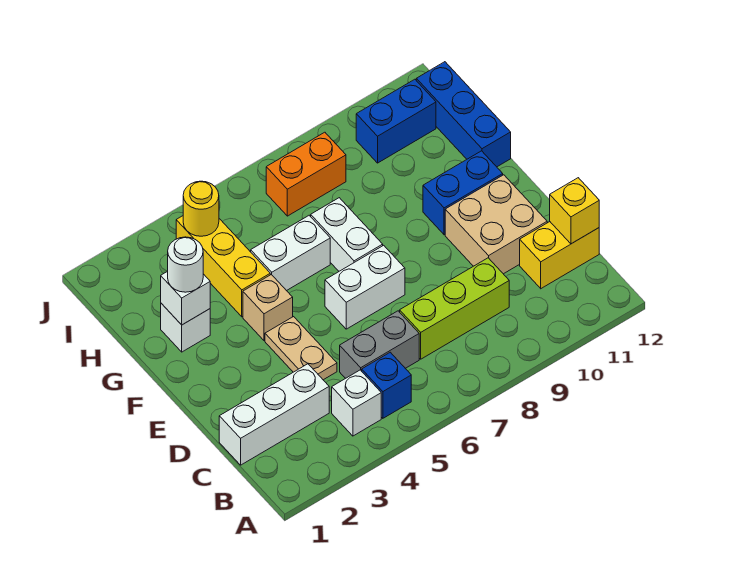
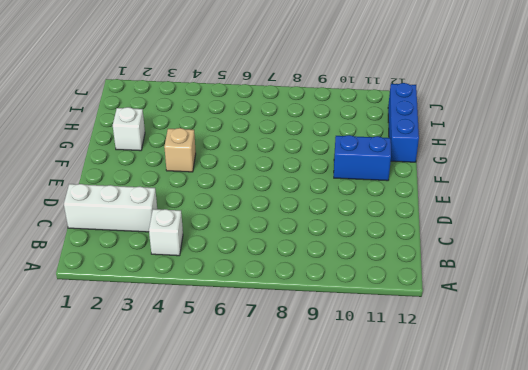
none -> blue 1x1 brick [362,352,411,418]
none -> grey 1x2 brick [340,311,419,378]
none -> lime 1x3 brick [400,258,509,359]

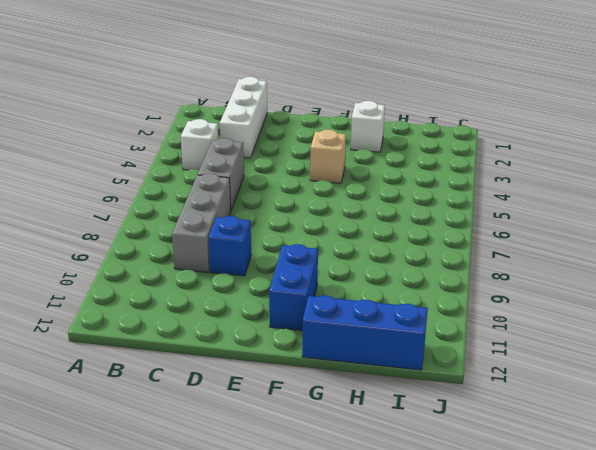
grey 1x3 brick [172,173,231,272] -> lime 1x3 brick [400,258,509,359]
blue 1x1 brick [209,216,251,276] -> blue 1x1 brick moved to [362,352,411,418]
none -> yellow 1x2 brick [520,222,599,288]
none -> tan 1x2 plate [265,317,337,380]
none -> tan 2x2 brick [445,175,547,274]

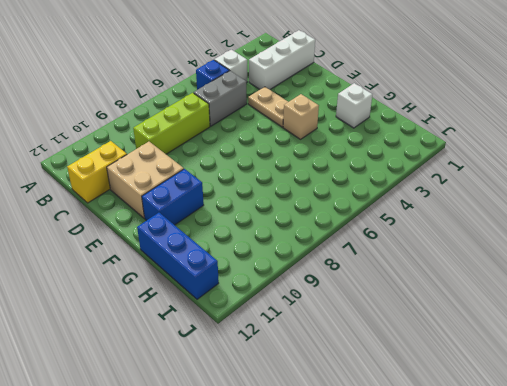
none -> white 1x2 brick [325,245,405,329]
none -> white 1x2 brick [311,198,383,271]
none -> yellow 1x3 brick [176,216,270,317]

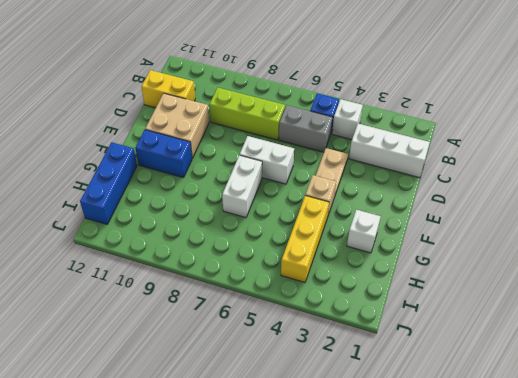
none -> white 1x2 brick [251,215,330,291]
none -> orange 1x2 brick [266,132,346,216]
none -> blue 1x2 brick [356,79,436,163]

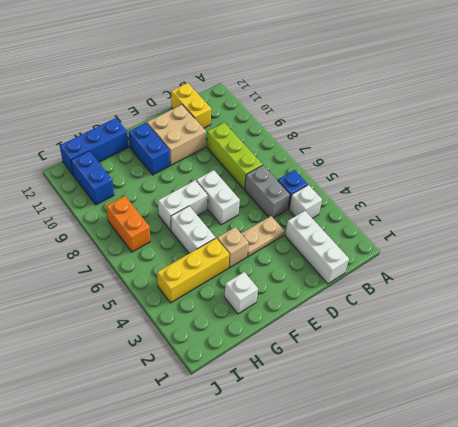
none -> yellow 1x1 brick [550,178,599,244]
none -> white 1x1 brick [161,271,210,325]
none -> yellow 1x1 round brick [183,181,219,236]

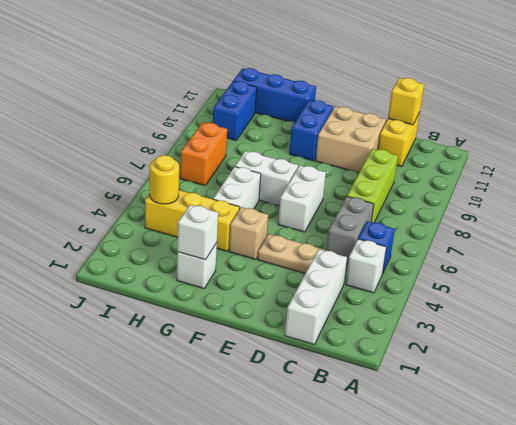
none -> white 1x1 round brick [168,237,203,292]

